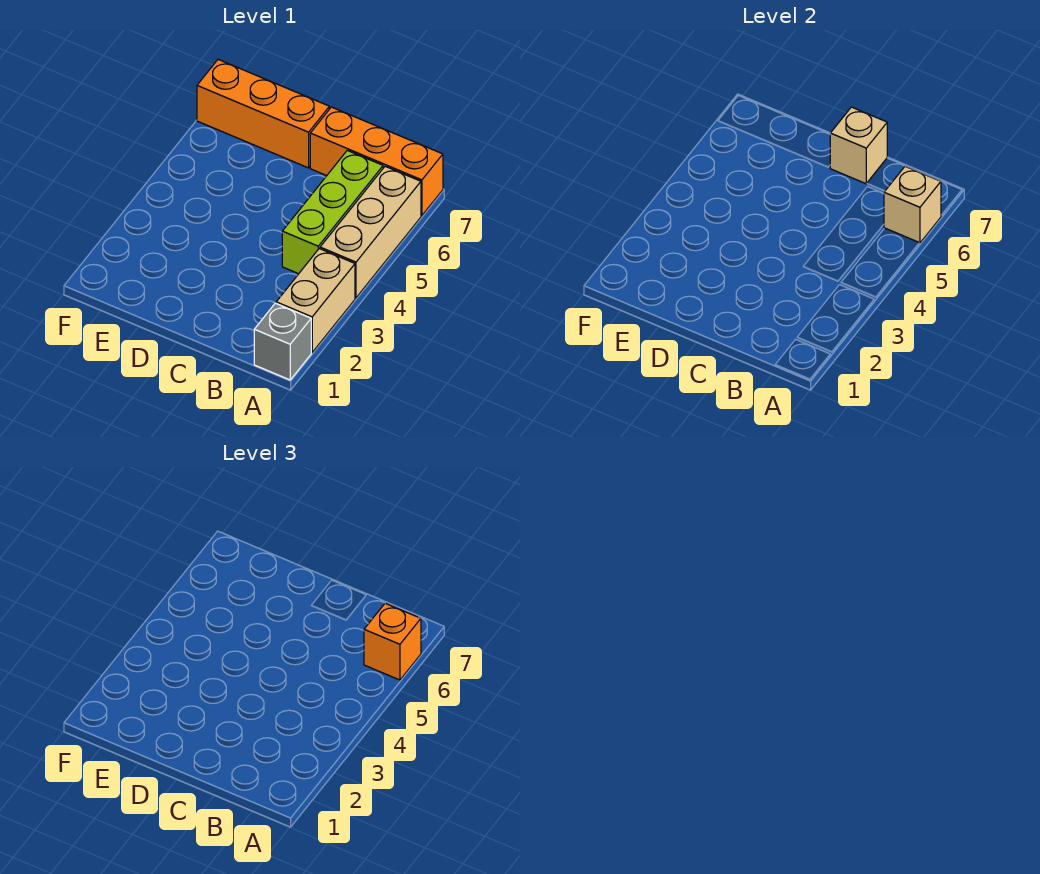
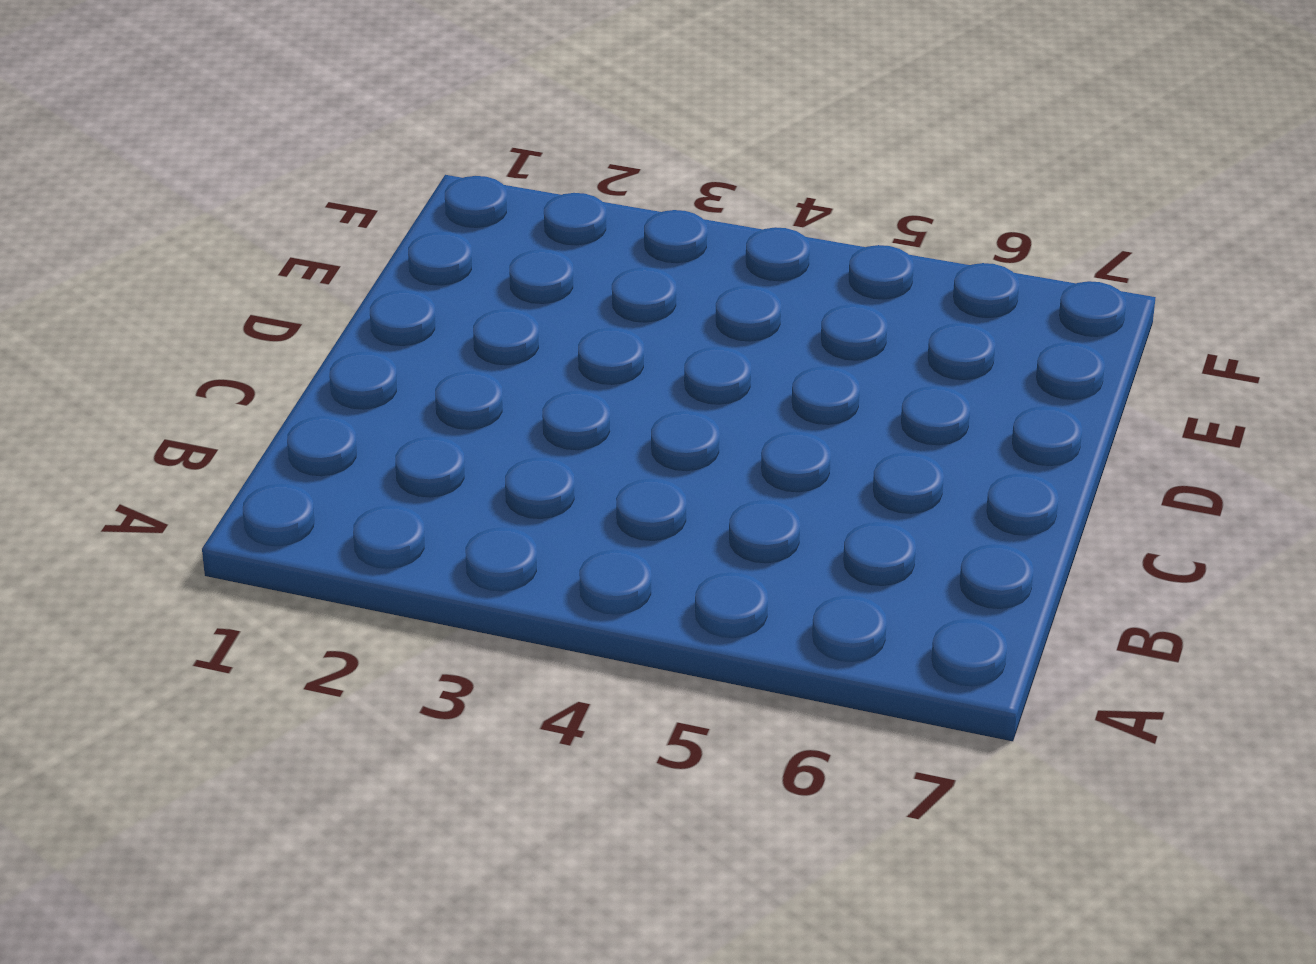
none -> grey 1x1 brick [254,303,311,380]
none -> tan 1x2 brick [276,249,355,352]

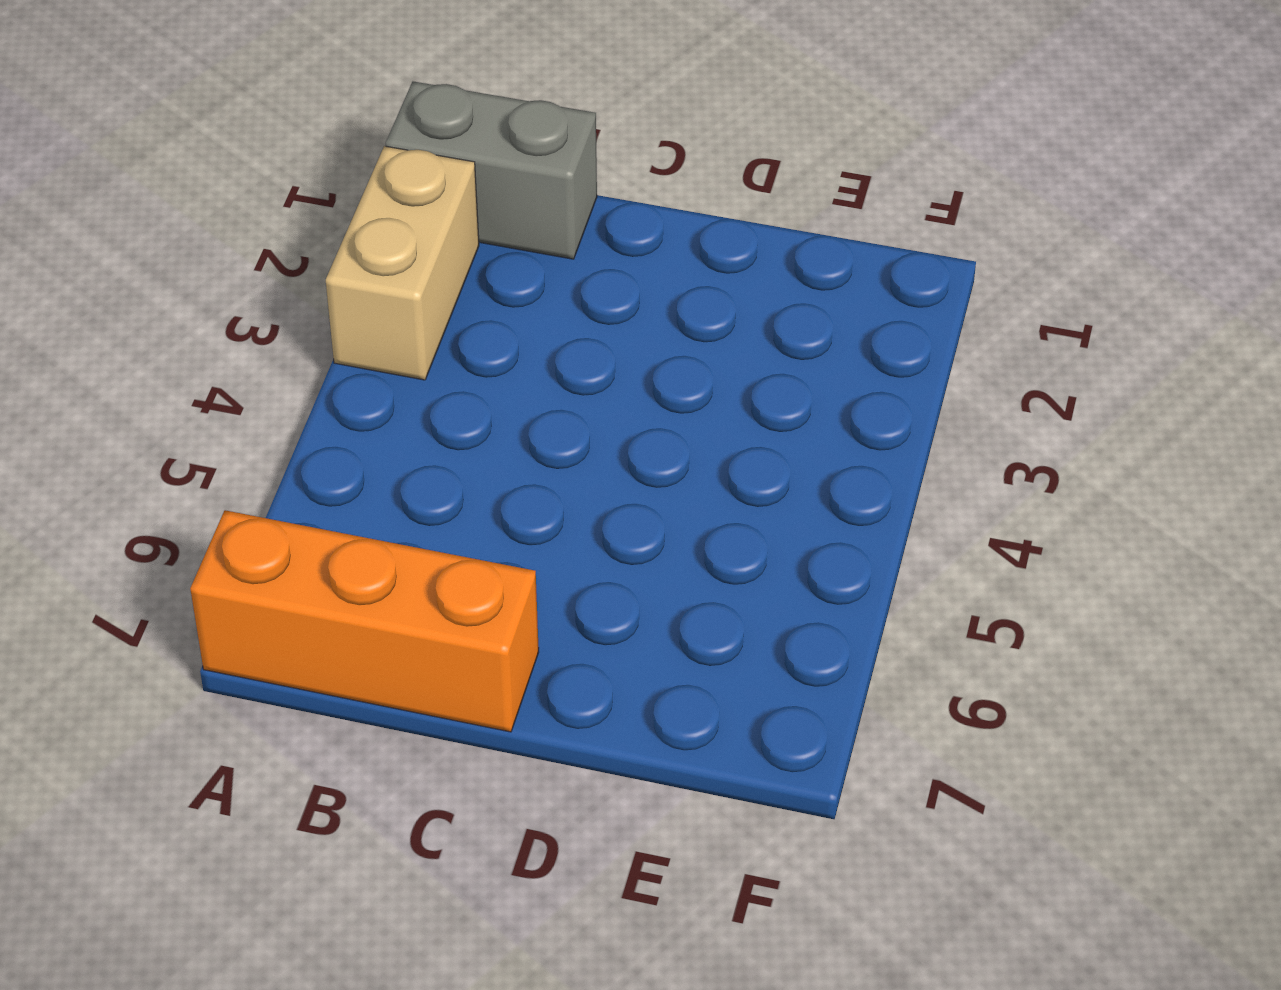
grey 1x2 brick [386,81,597,259] -> grey 1x1 brick [254,303,311,380]
none -> tan 1x3 brick [320,166,421,298]
none -> lime 1x3 brick [282,150,383,274]

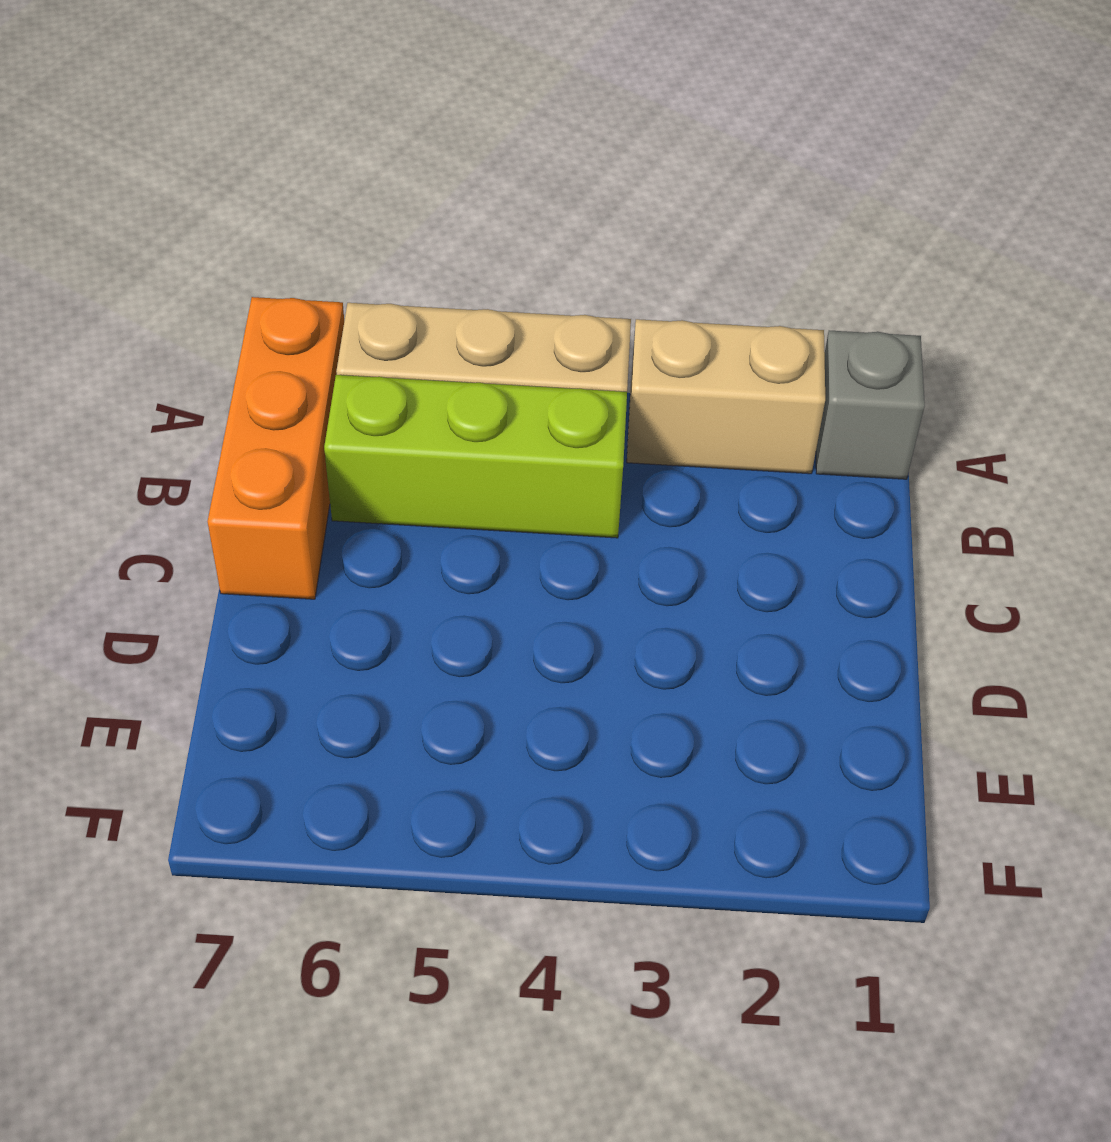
none -> orange 1x3 brick [197,60,329,168]
none -> tan 1x1 brick [884,166,941,243]

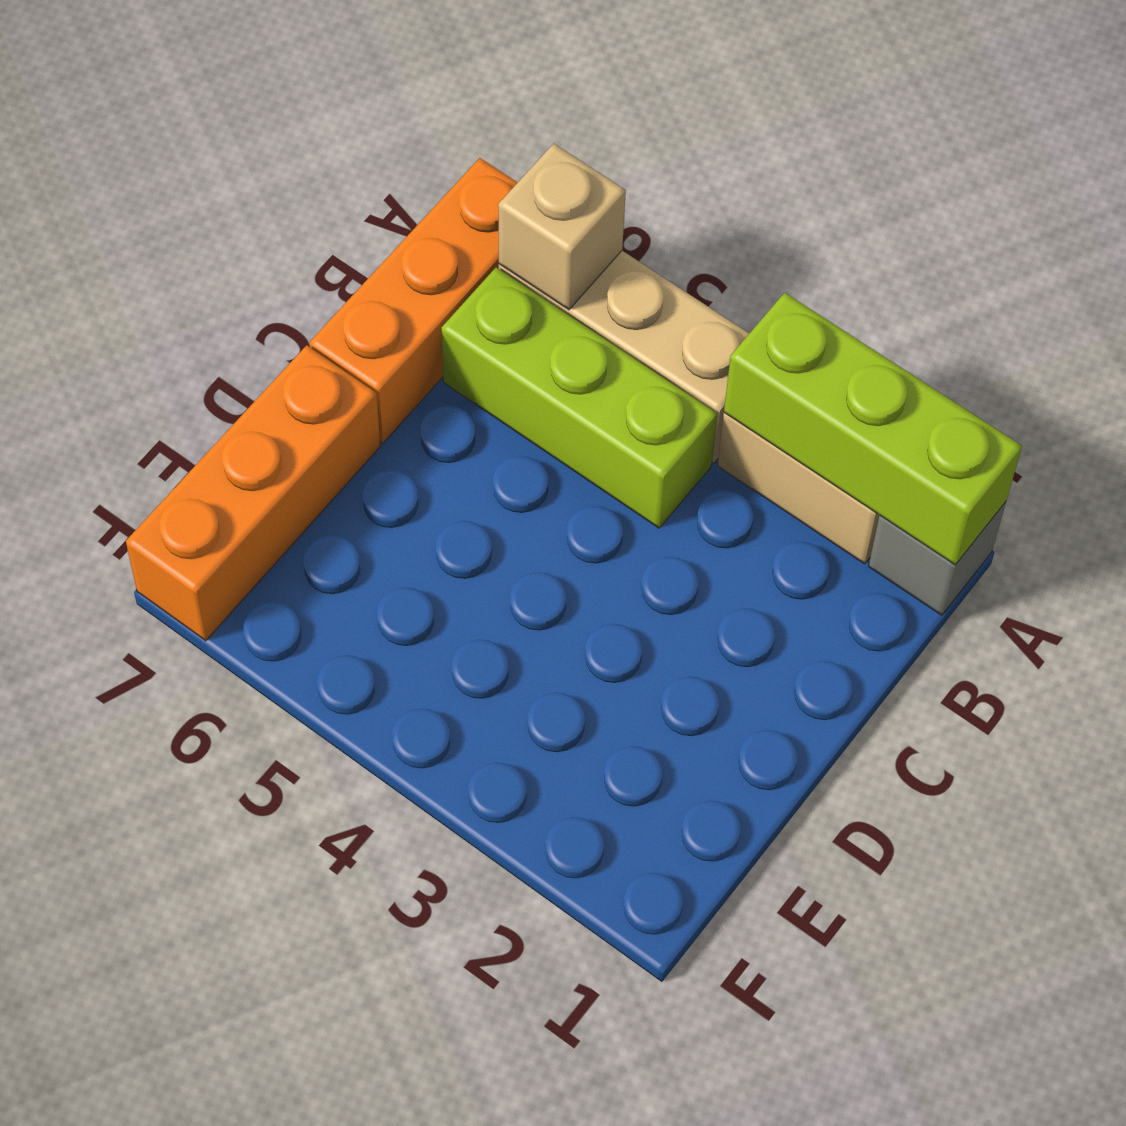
lime 1x3 brick [724,293,1022,565] -> none
none -> tan 1x1 brick [830,107,887,184]
none -> orange 1x1 brick [364,603,421,680]

